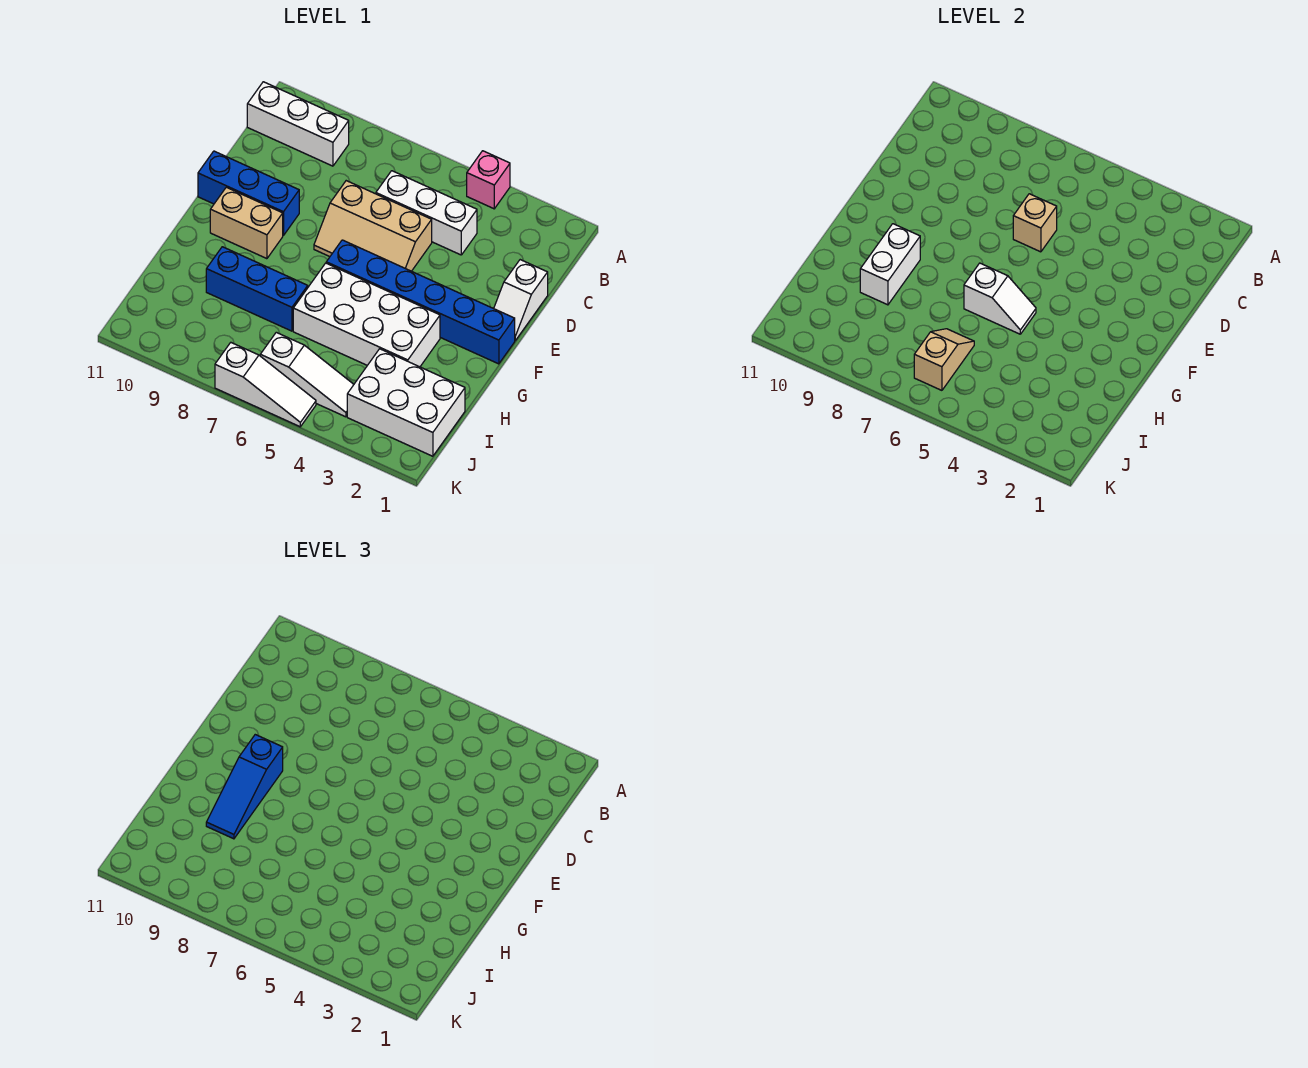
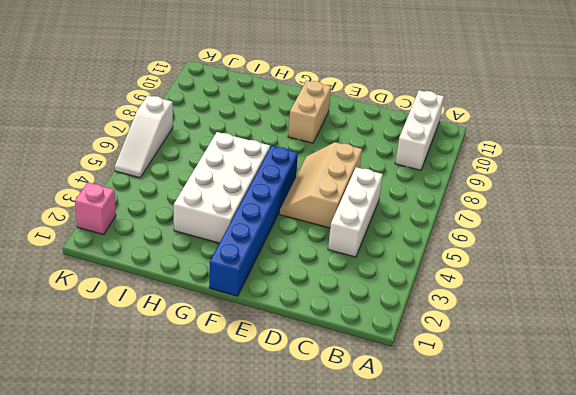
pink 1x1 brick [75,182,116,235] -> pink 1x1 brick moved to [467,151,510,209]
none -> white 1x2 slope [494,260,548,341]
none -> blue 1x3 brick [198,151,299,236]
none -> blue 1x3 brick [206,247,308,331]

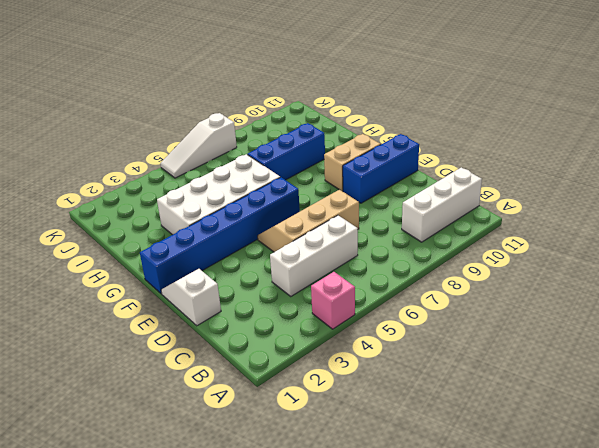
none -> white 2x3 brick [347,349,465,456]
none -> white 1x3 slope [260,332,354,417]
none -> tan 1x1 brick [1013,194,1057,252]

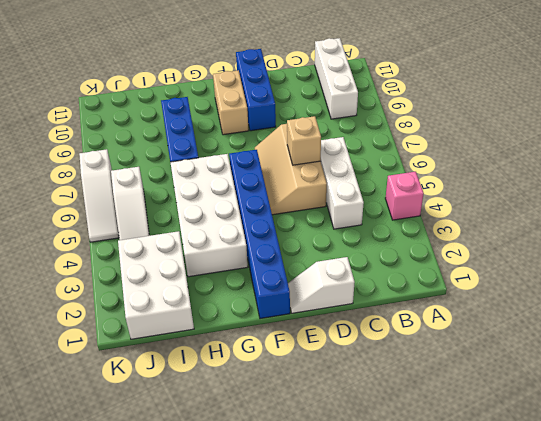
none -> white 1x2 slope [964,263,1036,334]
none -> white 1x2 brick [860,224,920,305]
none -> tan 1x2 slope [914,329,974,390]

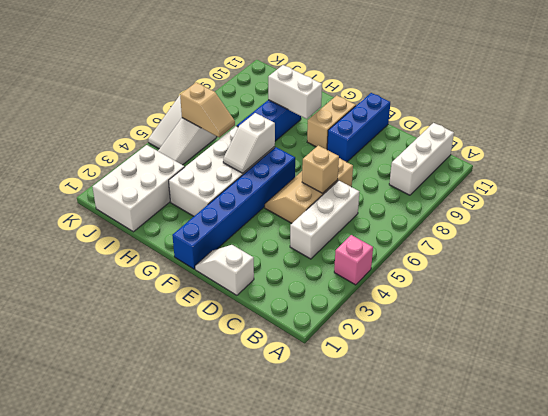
none -> blue 1x3 slope [206,735,283,839]

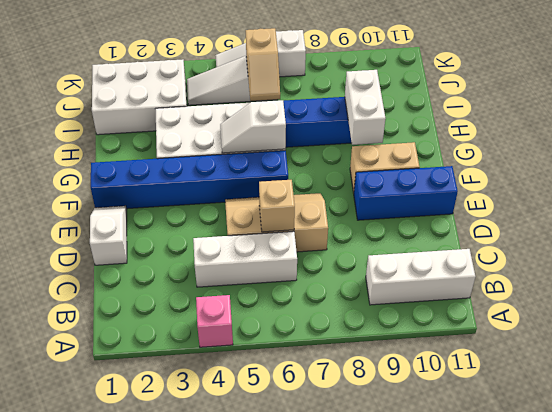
none -> blue 1x3 slope [206,735,283,839]

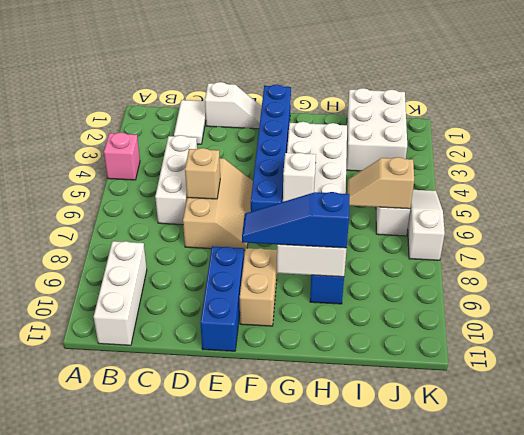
white 1x2 tile [174,100,206,144] -> none
blue 1x3 slope [242,192,349,248] -> blue 1x3 slope turned to [206,735,283,839]

